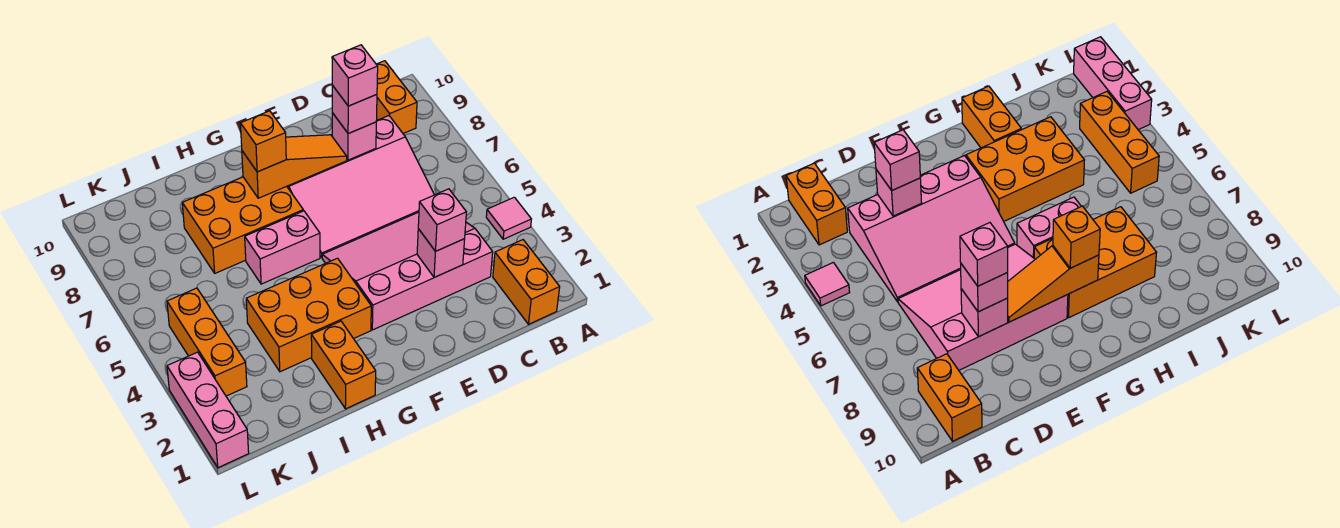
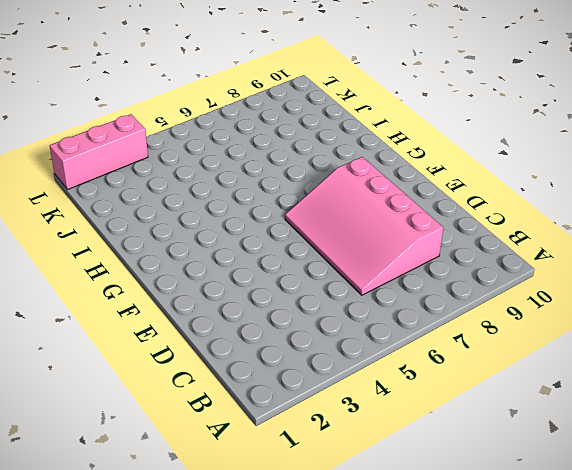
none -> pink 1x1 tile [486,197,531,239]
none -> orange 1x2 brick [493,240,560,324]
none -> orange 1x2 brick [376,61,417,133]

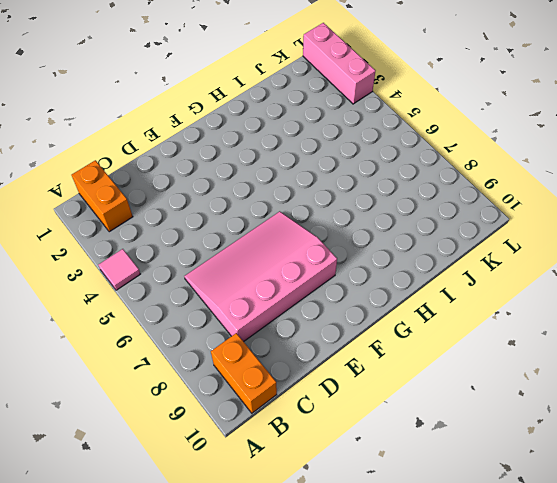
none -> pink 3x4 slope [322,212,493,330]
none -> orange 2x3 brick [246,258,371,372]
none -> pink 1x2 brick [245,211,320,284]

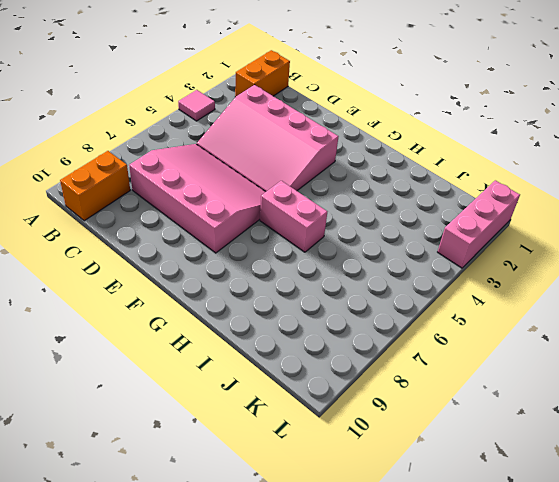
none -> orange 2x3 brick [246,258,371,372]
none -> orange 2x3 brick [182,177,303,273]
none -> orange 1x2 brick [311,321,376,409]

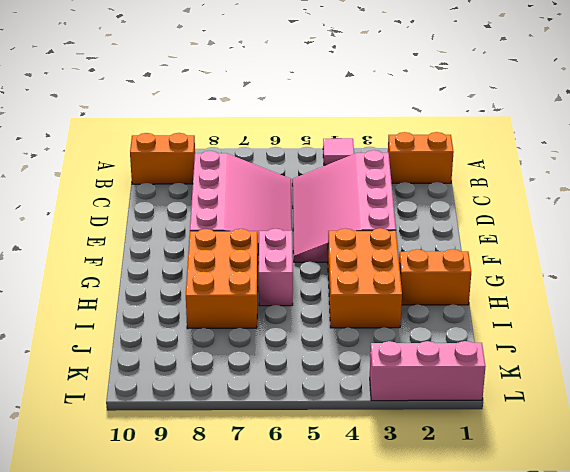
none -> orange 1x3 brick [167,288,247,396]
none -> pink 1x1 brick [417,229,465,277]
none -> pink 1x1 brick [332,113,376,160]

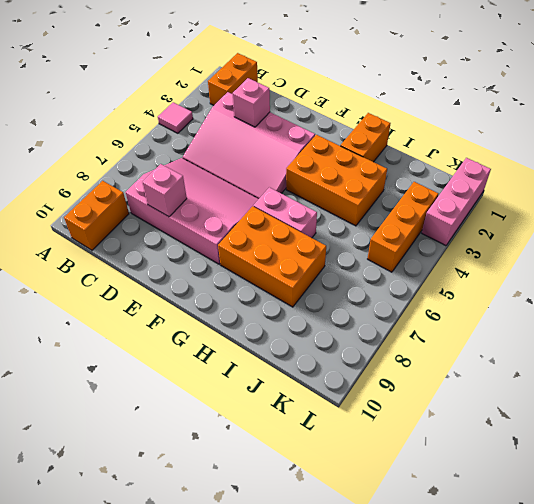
none -> orange 1x3 slope [242,135,347,198]
none -> pink 1x1 brick [418,189,466,251]
none -> pink 1x1 brick [332,85,377,134]

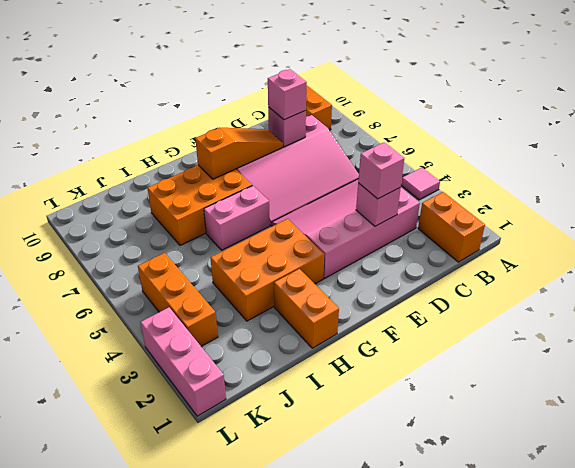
none -> orange 1x1 brick [240,111,286,172]
none -> pink 1x1 brick [332,45,378,106]

